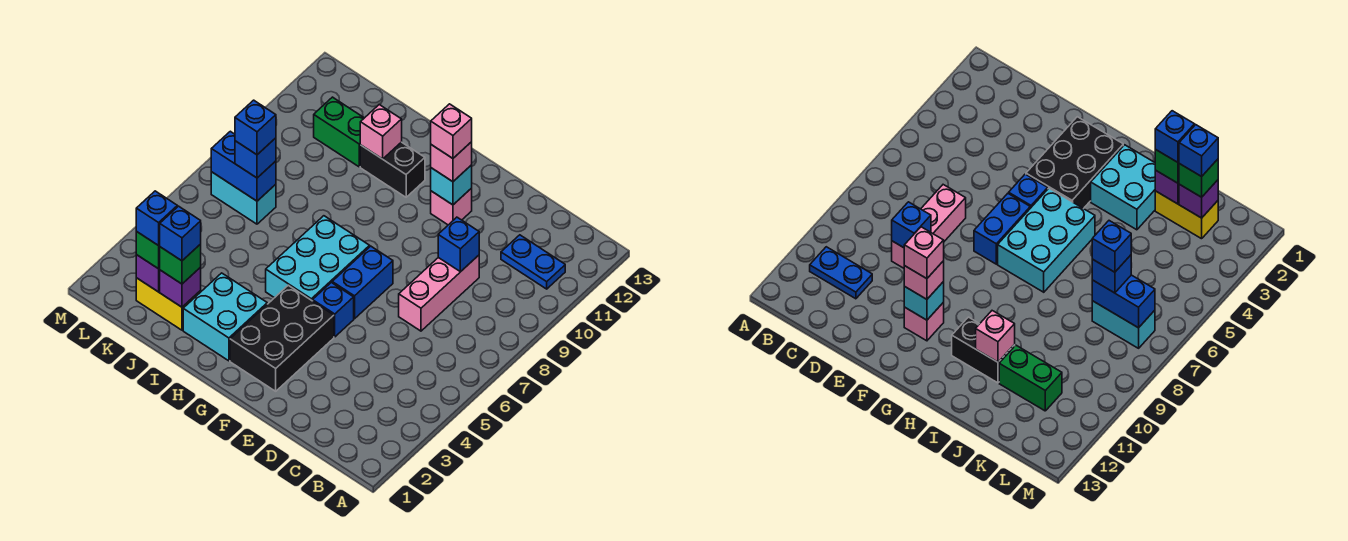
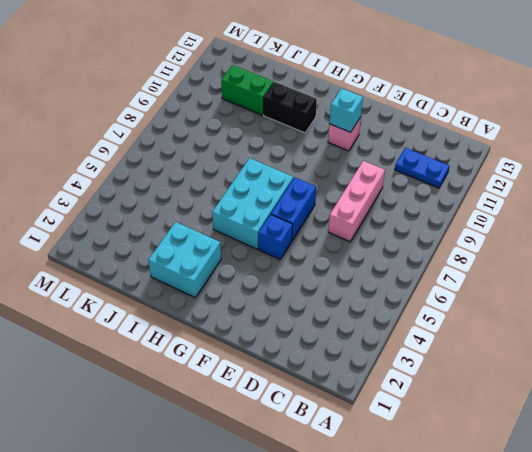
none -> black 2x3 brick [230,285,334,391]
none -> yellow 1x2 brick [136,278,201,330]
none -> cyan 1x2 brick [211,172,276,224]

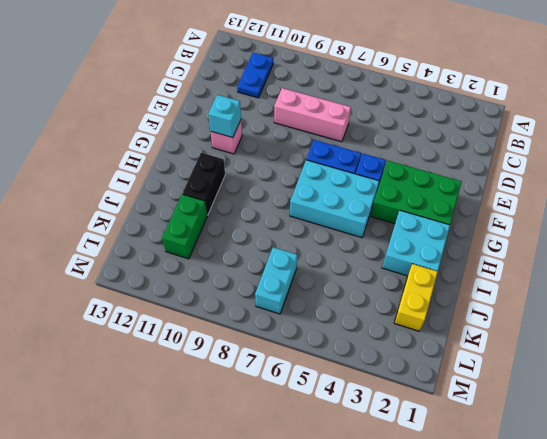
green 2x3 brick [371,160,461,225] -> black 2x3 brick [230,285,334,391]
none -> blue 1x1 brick [438,217,479,272]
none -> pink 1x1 brick [360,105,402,159]
none -> purple 1x1 brick [160,267,201,307]

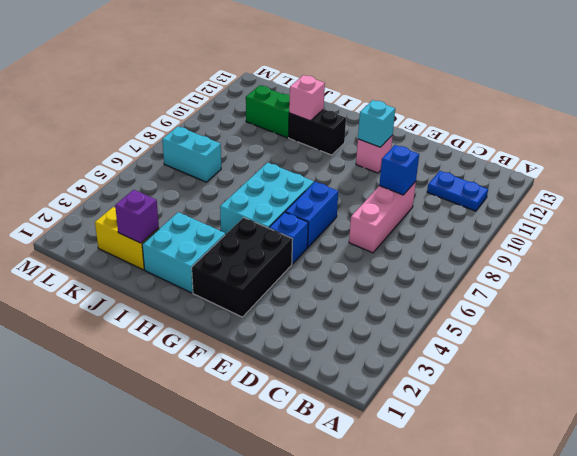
none -> purple 1x1 brick [136,255,160,292]
none -> blue 1x2 brick [211,131,276,201]
none -> pink 1x1 brick [431,142,472,182]

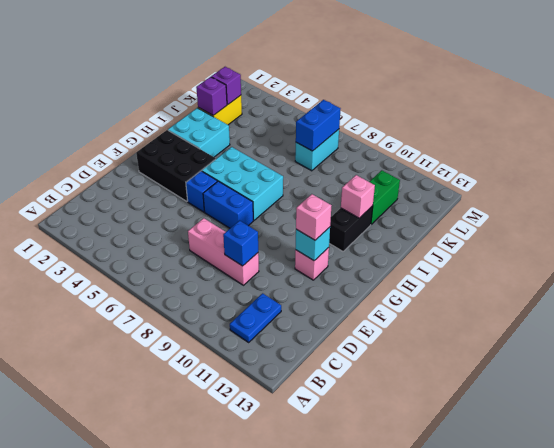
none -> green 1x1 brick [160,244,201,284]
none -> green 1x1 brick [136,231,160,269]
none -> blue 1x1 brick [235,138,276,178]

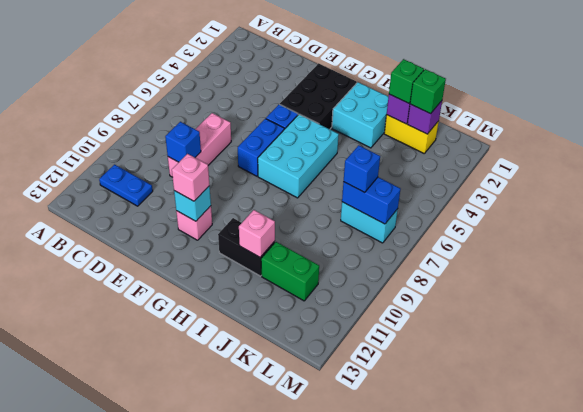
none -> pink 1x1 brick [431,104,472,158]
none -> blue 1x1 brick [160,206,201,261]
none -> blue 1x1 brick [136,191,177,246]

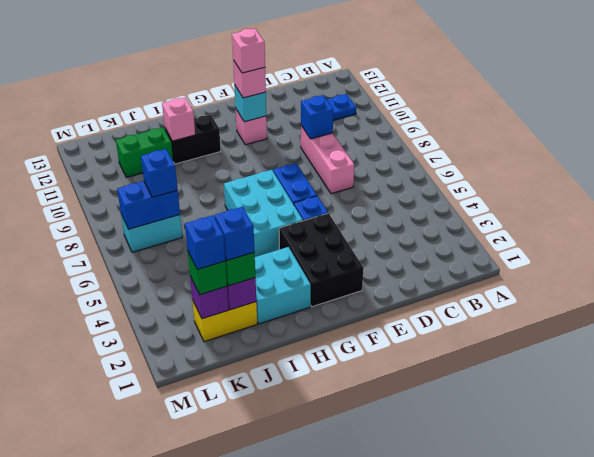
none -> blue 1x1 brick [235,100,276,155]

